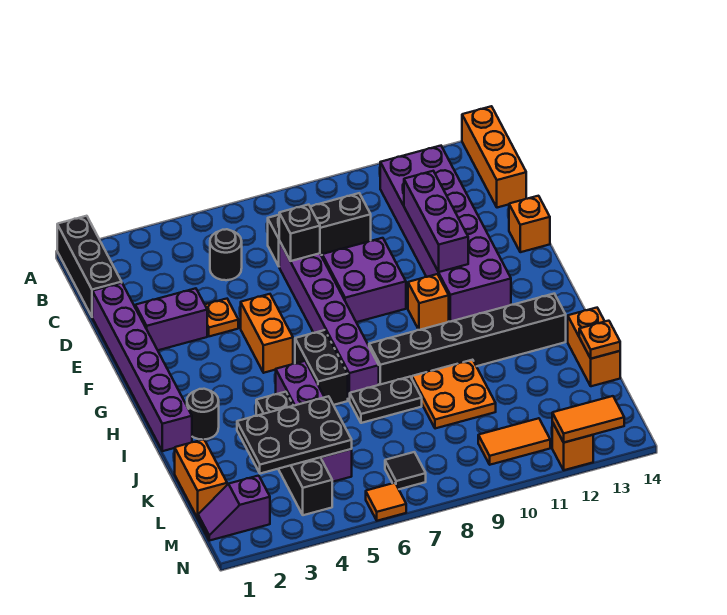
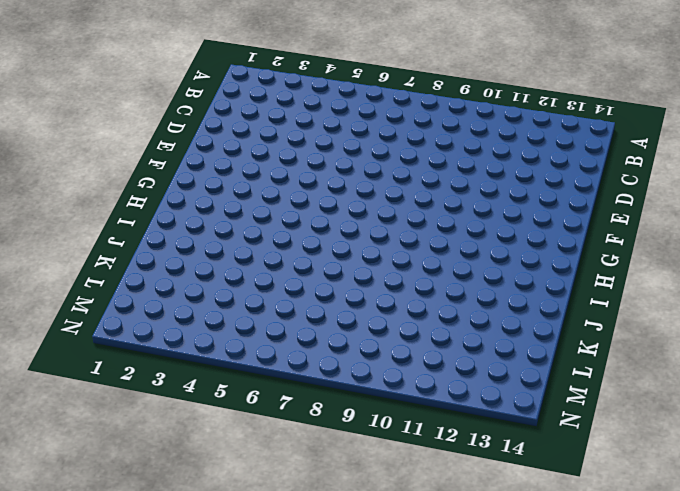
none -> black 1x3 brick [57,216,122,316]
none -> orange 1x3 brick [462,106,526,208]
none -> purple 2x6 brick [380,146,511,322]
none -> black 1x1 round brick [210,229,242,280]

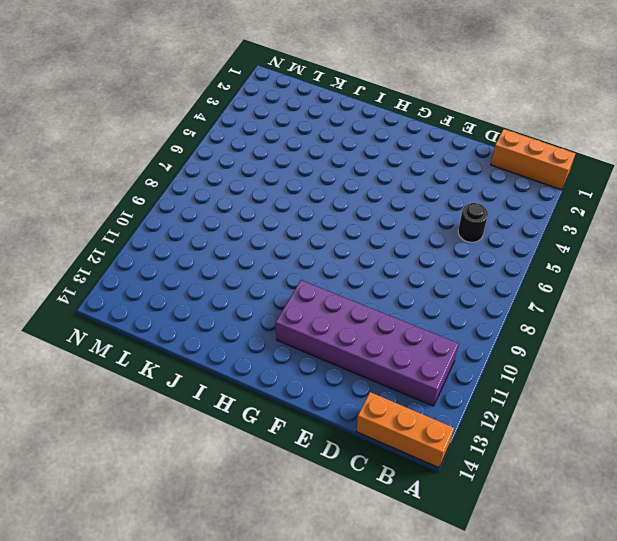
orange 1x3 brick [491,129,576,190] -> black 1x3 brick [57,216,122,316]
none -> black 1x3 brick [268,193,371,266]
none -> purple 1x6 brick [92,283,192,451]
none -> purple 1x6 brick [279,241,379,400]
none -> purple 1x2 brick [135,288,207,350]

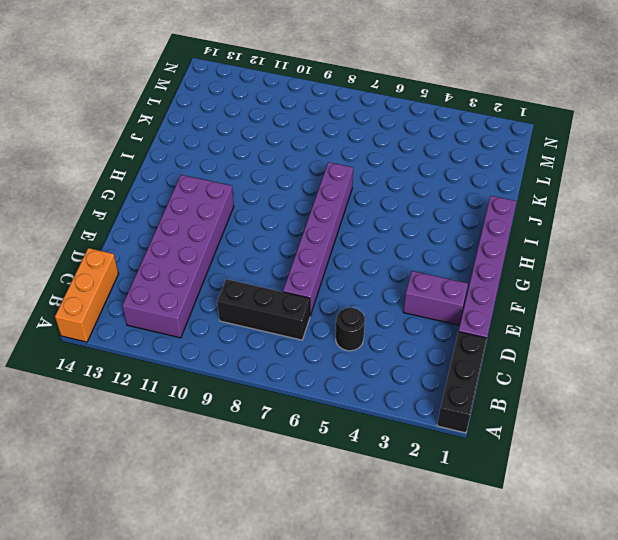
none -> orange 1x1 plate [205,299,238,336]
none -> purple 2x2 brick [322,238,406,322]
none -> orange 1x1 brick [509,196,550,252]
none -> orange 1x2 brick [241,294,293,373]

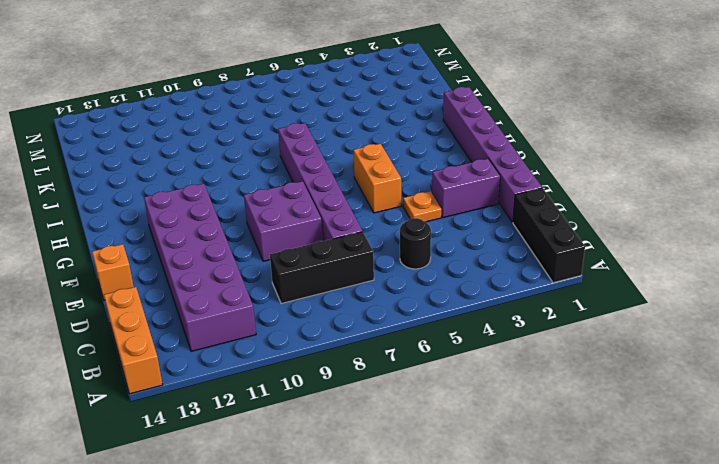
none -> orange 1x1 brick [408,274,449,330]
none -> black 1x2 brick [295,330,348,405]
none -> black 1x1 round brick [187,389,219,440]
none -> purple 1x4 brick [276,361,352,482]

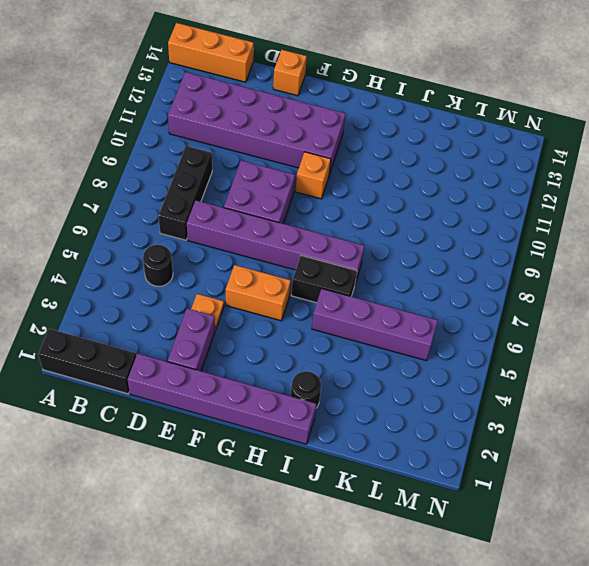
none -> black 1x6 brick [369,294,566,385]
none -> black 1x4 brick [256,392,332,515]
none -> black 1x2 plate [349,377,422,423]
none -> orange 2x2 plate [412,360,496,429]

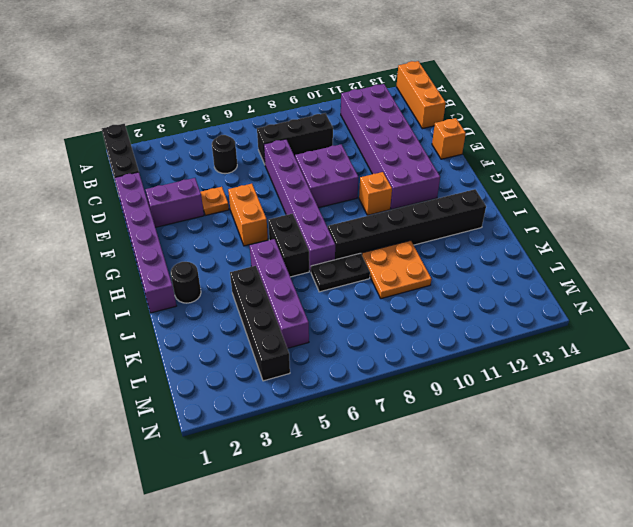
none -> orange 1x2 brick [568,308,620,386]
none -> orange 1x2 brick [175,439,227,518]
none -> purple 1x2 slope [198,476,270,541]
none -> black 1x1 tile [385,452,426,489]

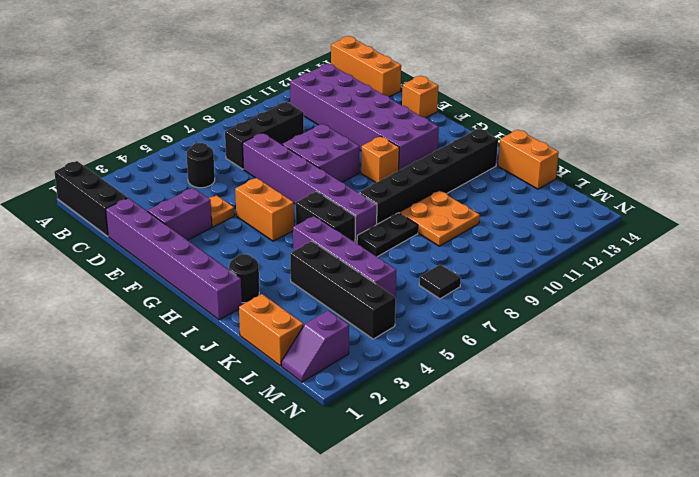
none -> orange 1x2 tile [478,418,550,465]
none -> orange 1x1 tile [366,483,406,521]
none -> orange 1x1 brick [552,422,593,470]
none -> black 1x1 brick [279,205,320,261]

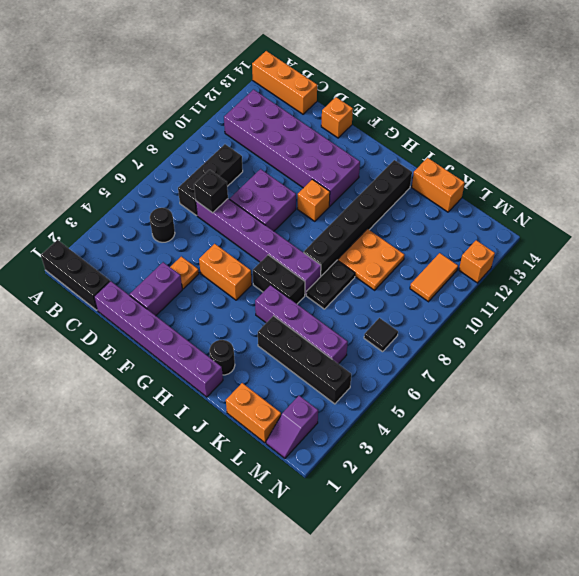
none -> orange 1x1 tile [366,483,406,521]
none -> purple 1x3 brick [404,171,468,272]
none -> black 2x3 plate [237,396,352,474]
none -> orange 1x1 plate [579,321,620,359]

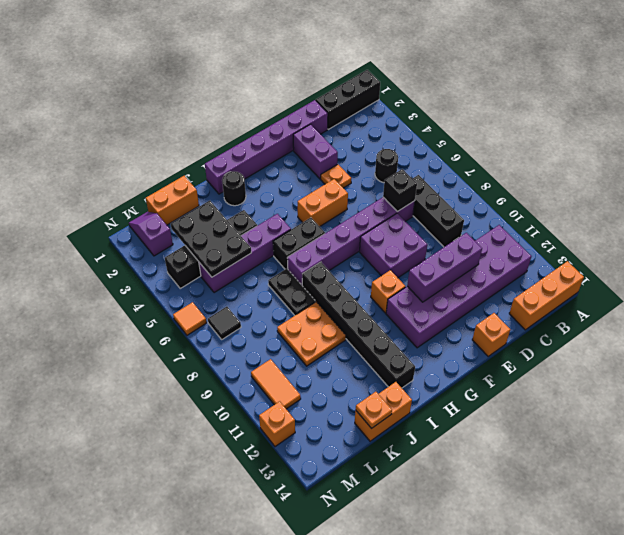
none -> orange 1x2 tile [552,396,624,442]

